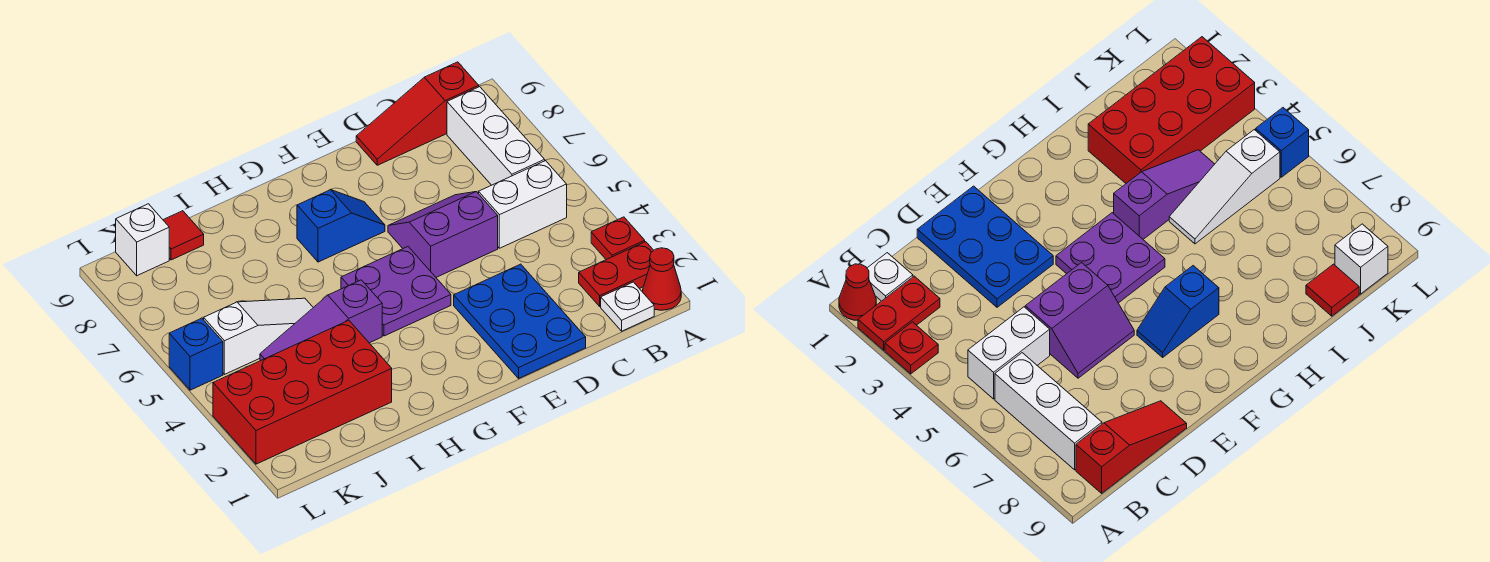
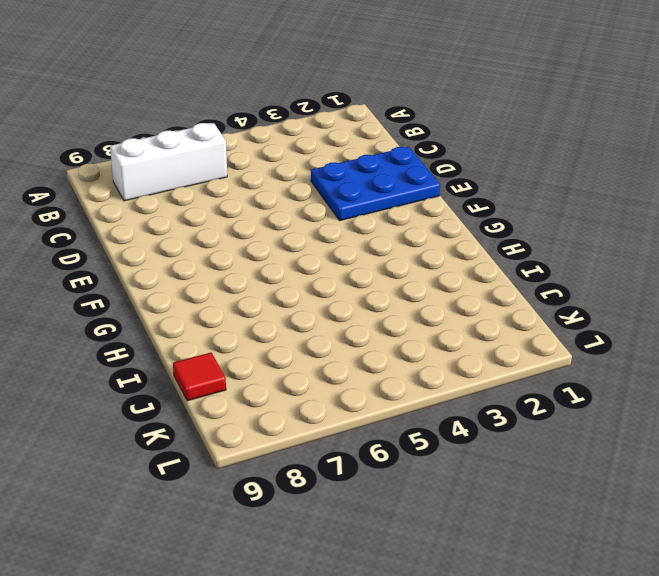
none -> red 1x1 cone [643,248,681,310]
none -> red 1x2 plate [579,242,654,306]
none -> red 1x1 plate [591,217,645,260]

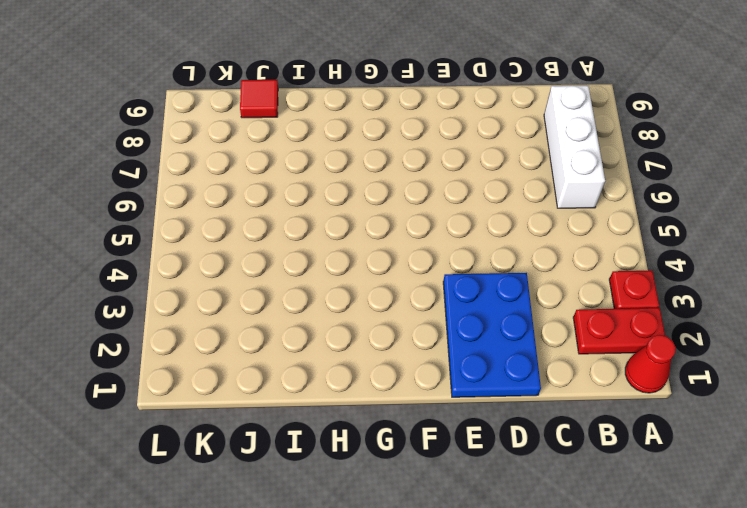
none -> white 1x1 plate [601,282,654,331]
none -> white 1x2 brick [479,161,567,248]
none -> red 1x3 slope [356,62,479,165]

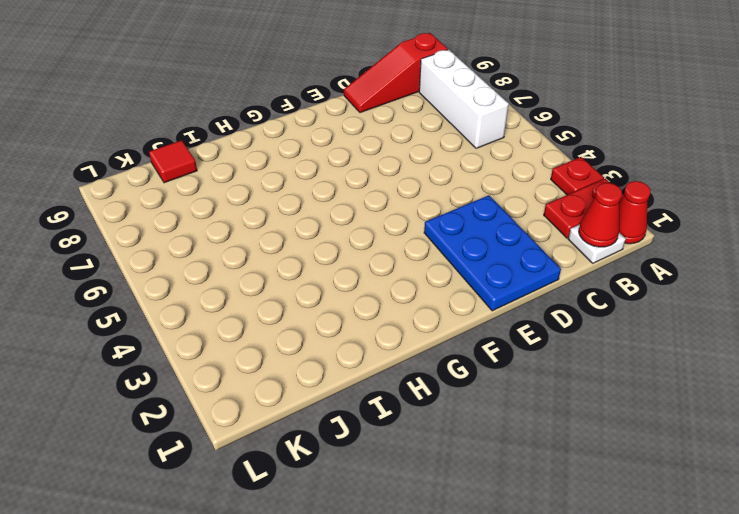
red 1x1 cone [579,183,622,247] -> none
none -> white 1x2 brick [479,161,567,248]
none -> purple 2x2 slope [388,192,498,277]
none -> purple 2x2 plate [341,247,451,336]

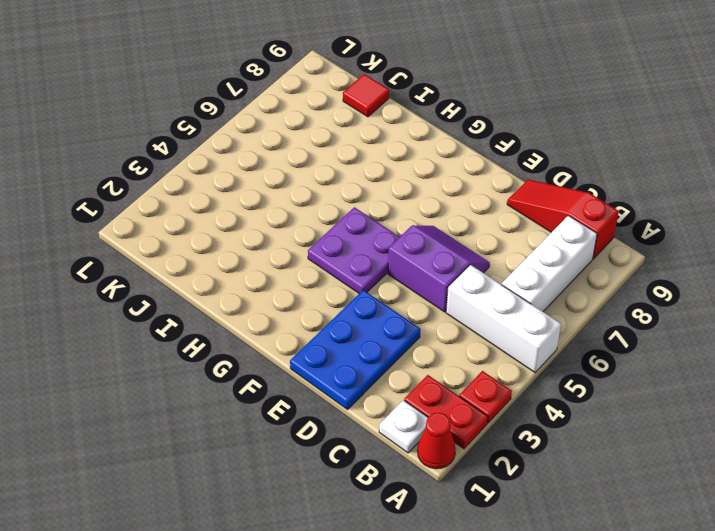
white 1x3 brick [446,265,561,373] -> white 1x2 brick [479,161,567,248]
none -> blue 1x2 slope [297,190,385,262]
none -> purple 1x3 slope [260,280,382,361]
none -> red 2x4 brick [213,320,392,464]

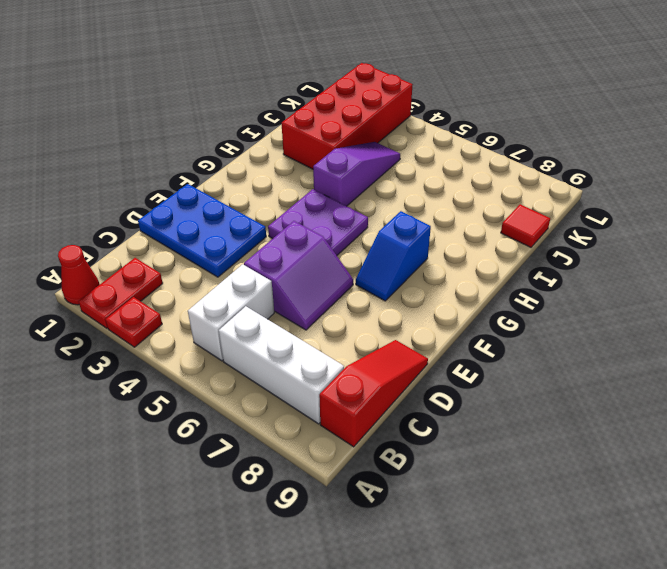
none -> white 1x1 plate [601,282,654,331]
none -> white 1x3 slope [204,298,313,374]
none -> white 1x1 brick [116,204,169,276]

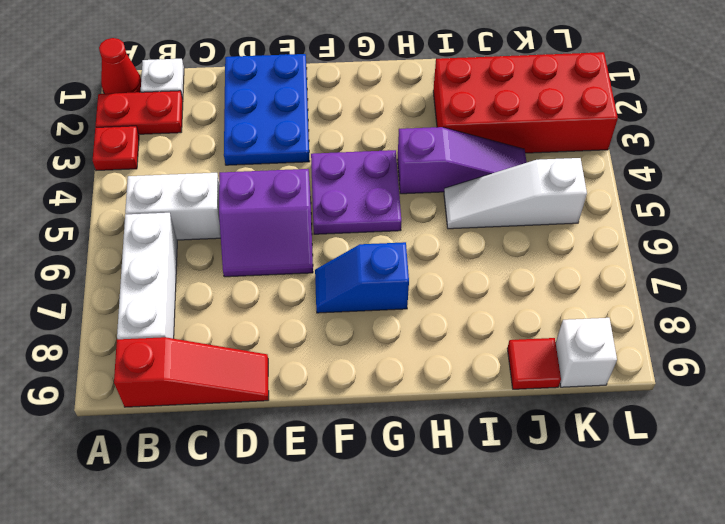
none -> blue 1x1 brick [169,318,223,390]

